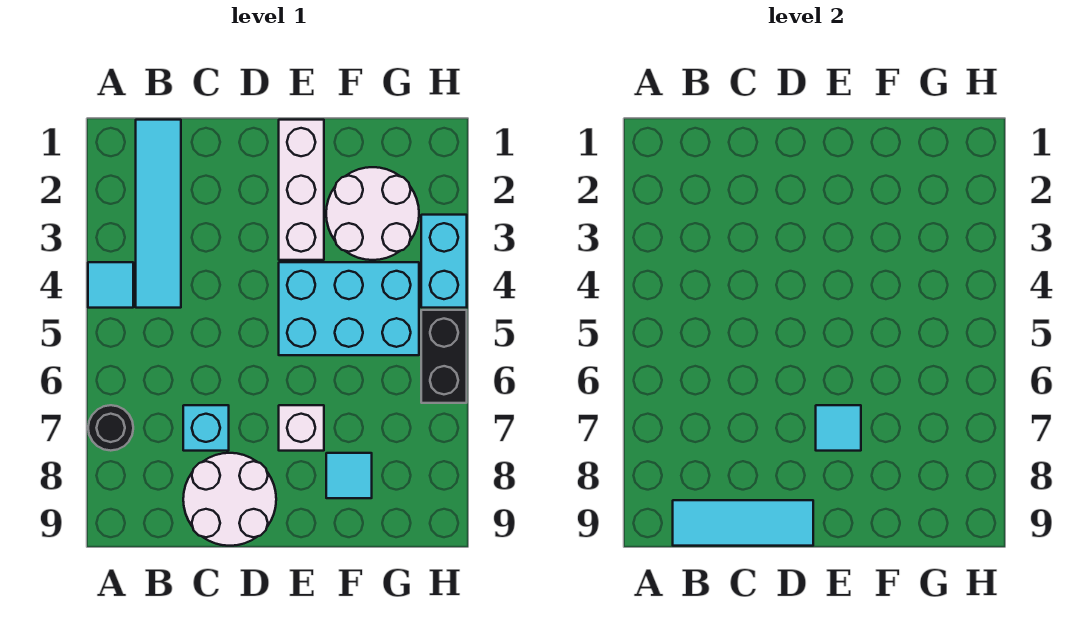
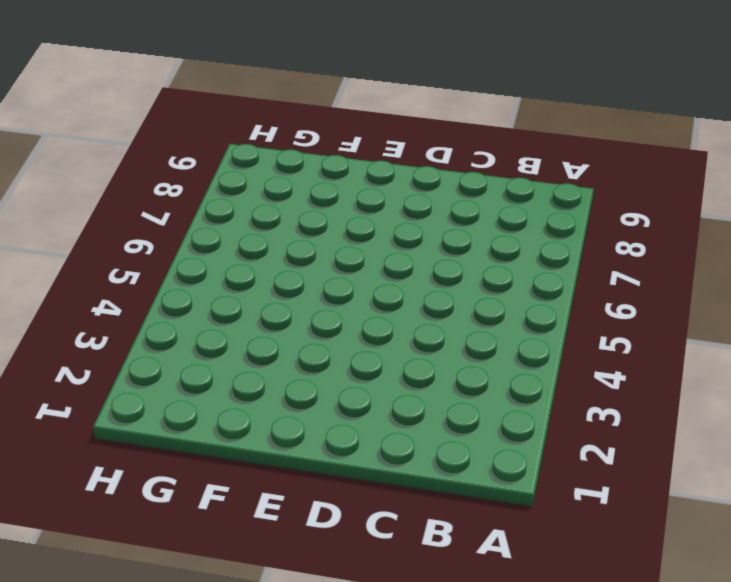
none -> cyan 1x1 tile [88,262,133,308]
none -> black 1x1 round brick [88,405,133,451]
none -> cyan 1x4 tile [136,120,181,308]

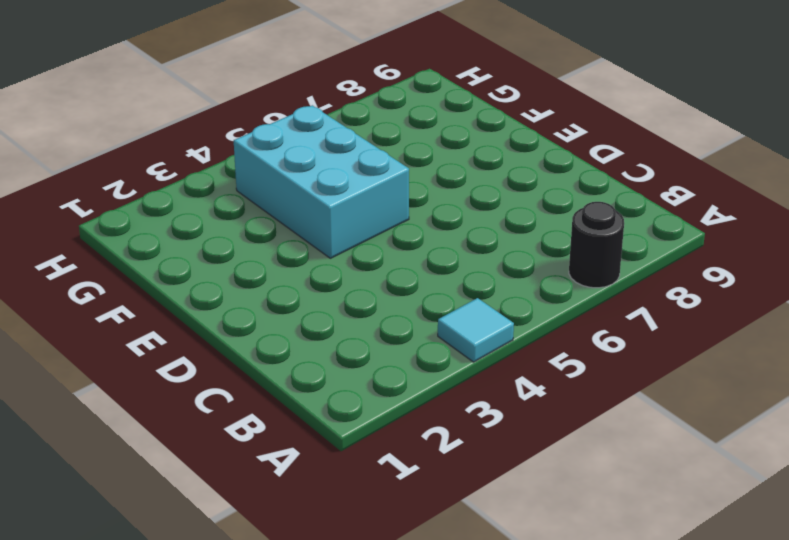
none -> cyan 1x4 tile [136,120,181,308]
none -> cyan 1x1 brick [183,405,229,451]
none -> white 2x2 round brick [183,453,276,546]

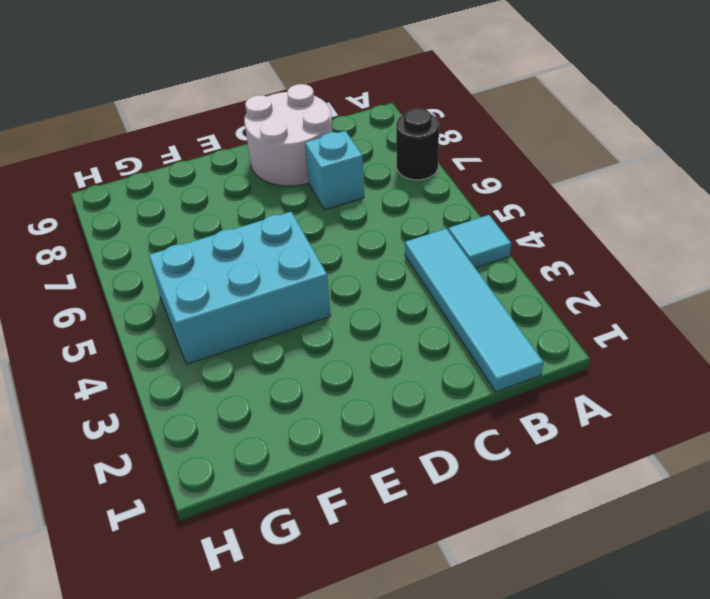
none -> white 1x3 brick [279,120,324,260]
none -> white 1x1 brick [279,405,324,451]
none -> white 2x2 round brick [326,167,419,260]

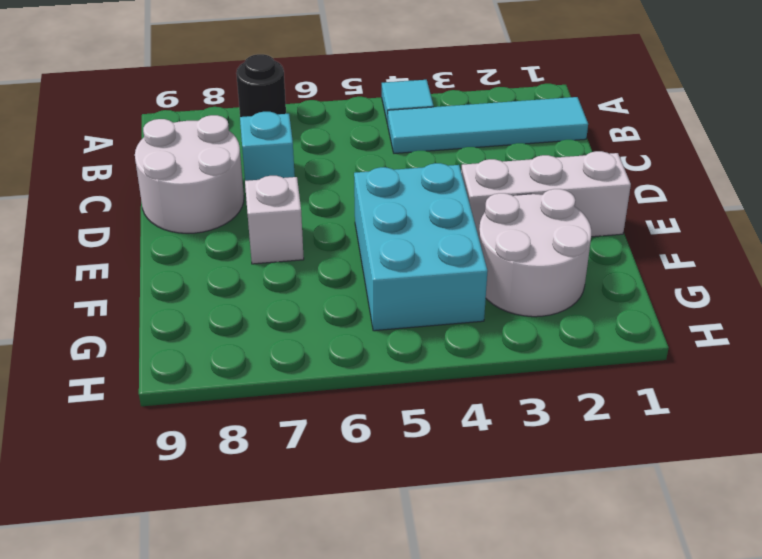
none -> cyan 1x1 tile [326,453,372,498]
none -> cyan 1x2 brick [421,215,467,308]
none -> black 1x2 brick [421,310,467,403]

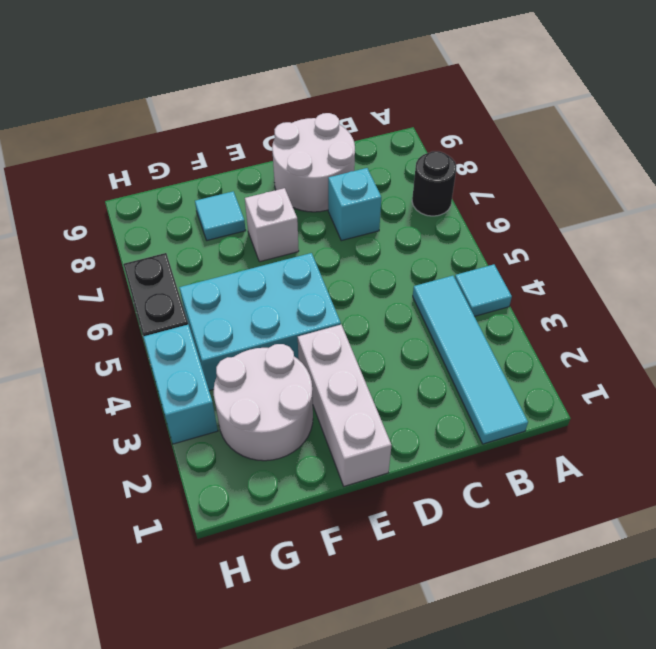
none -> cyan 1x3 tile [673,500,813,546]
none -> cyan 1x1 tile [816,405,861,451]

